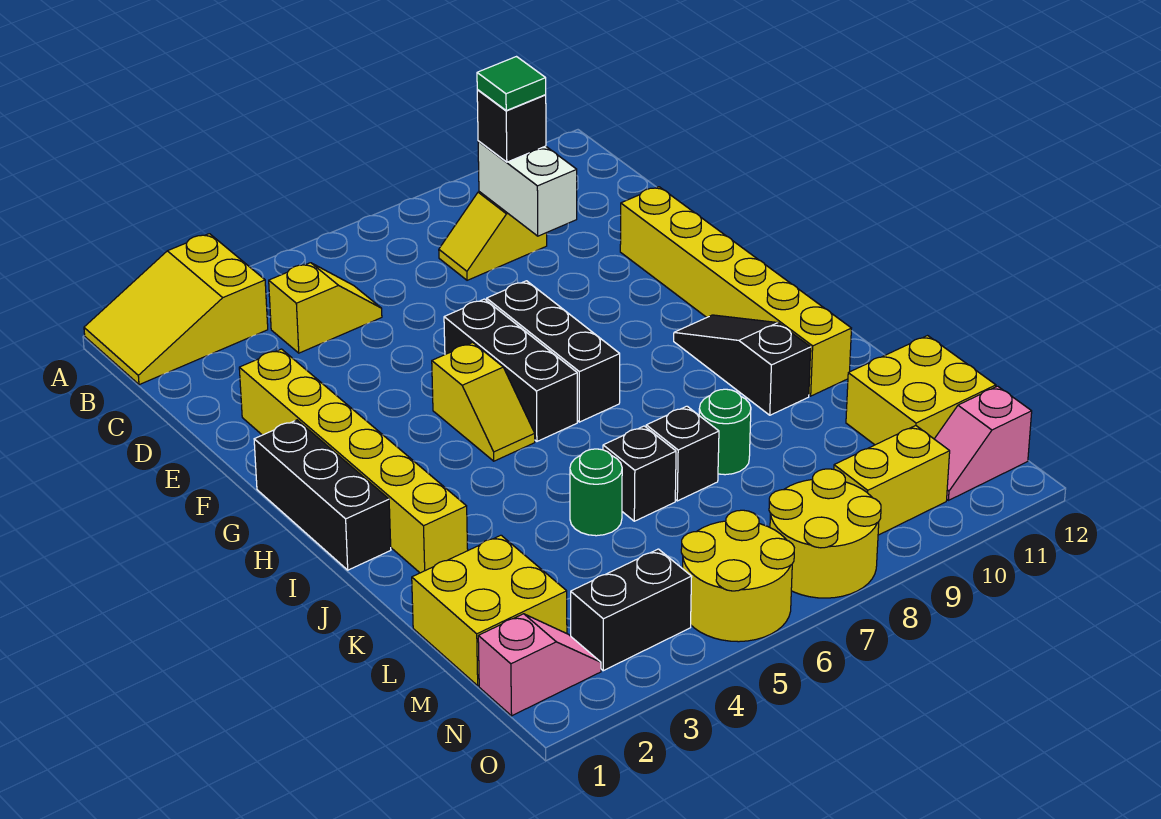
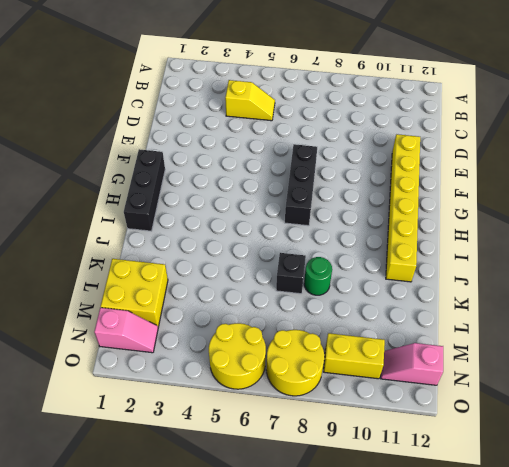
none -> yellow 2x3 slope [84,234,268,385]
none -> yellow 1x2 slope [439,192,547,280]
none -> yellow 1x6 brick [239,349,468,573]

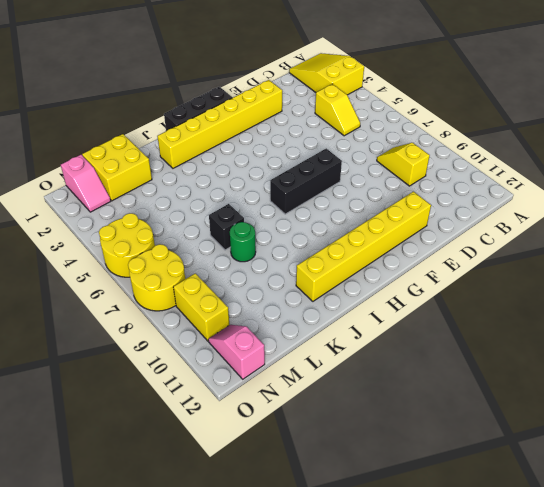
none -> black 1x3 brick [444,299,577,441]
none -> yellow 1x2 slope [432,343,535,461]
none -> black 1x3 slope [674,315,811,415]

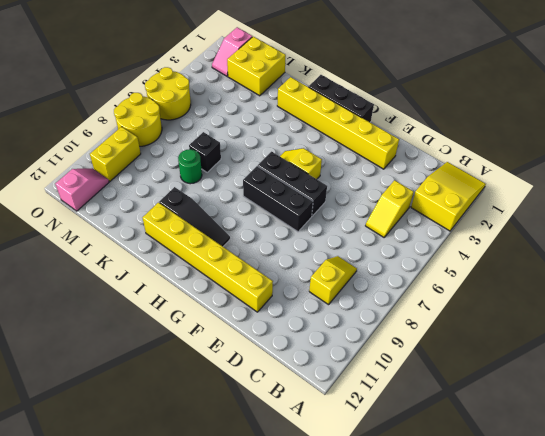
none -> green 1x1 round brick [570,449,622,536]
none -> black 1x1 brick [603,426,676,521]
none -> yellow 2x2 brick [846,336,996,445]

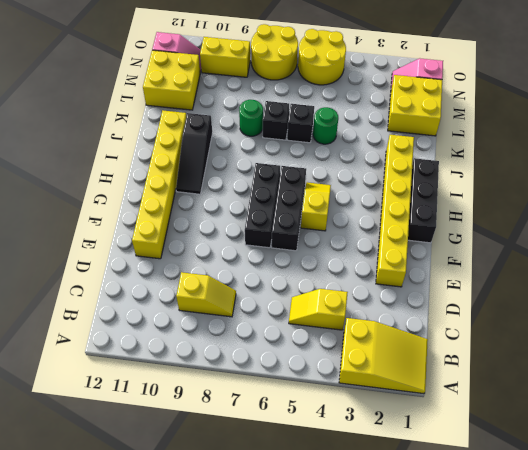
none -> black 1x2 brick [571,549,692,671]
none -> white 1x2 brick [478,141,577,236]
none -> black 1x1 brick [477,90,546,162]

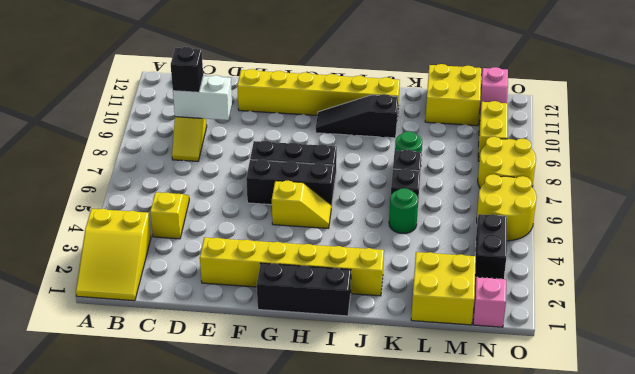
none -> green 1x1 tile [477,57,546,111]

